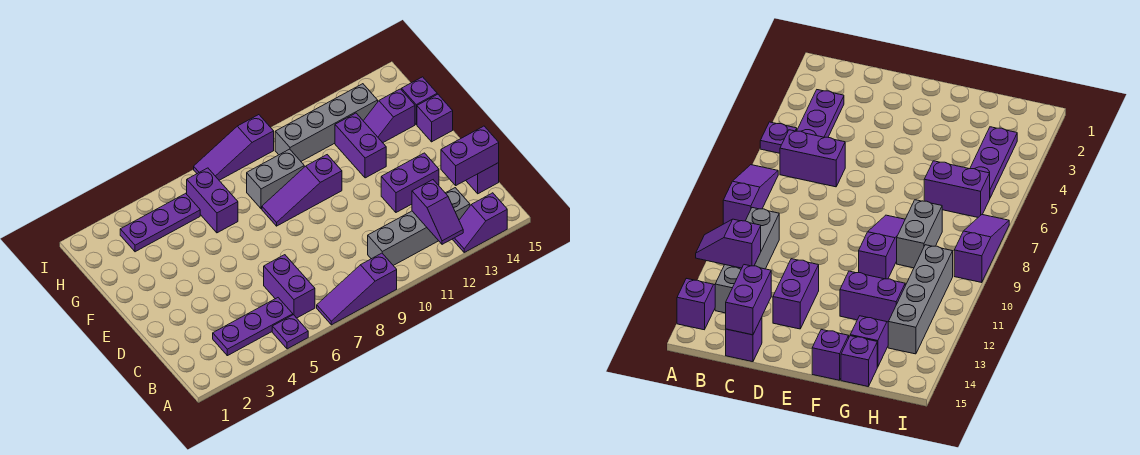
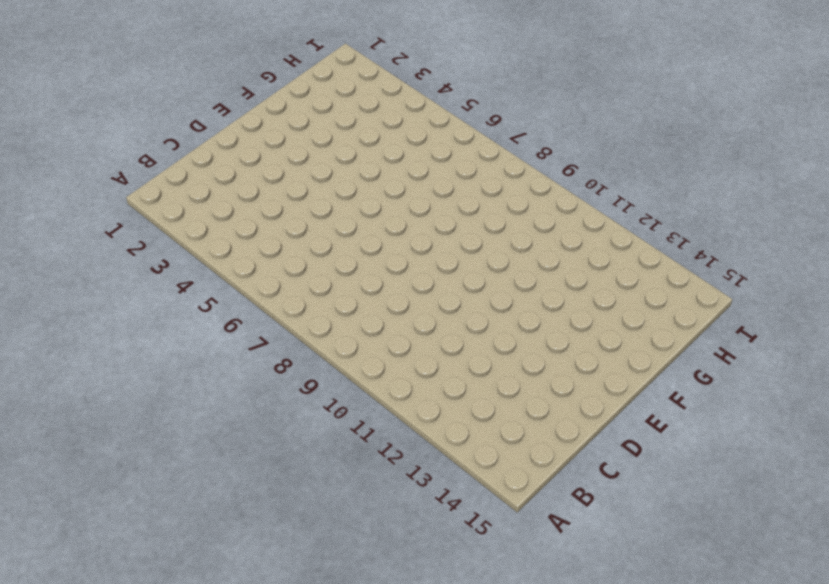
none -> purple 1x1 plate [272,315,308,349]
none -> purple 1x3 slope [317,253,397,325]
none -> purple 1x2 slope [452,193,507,252]

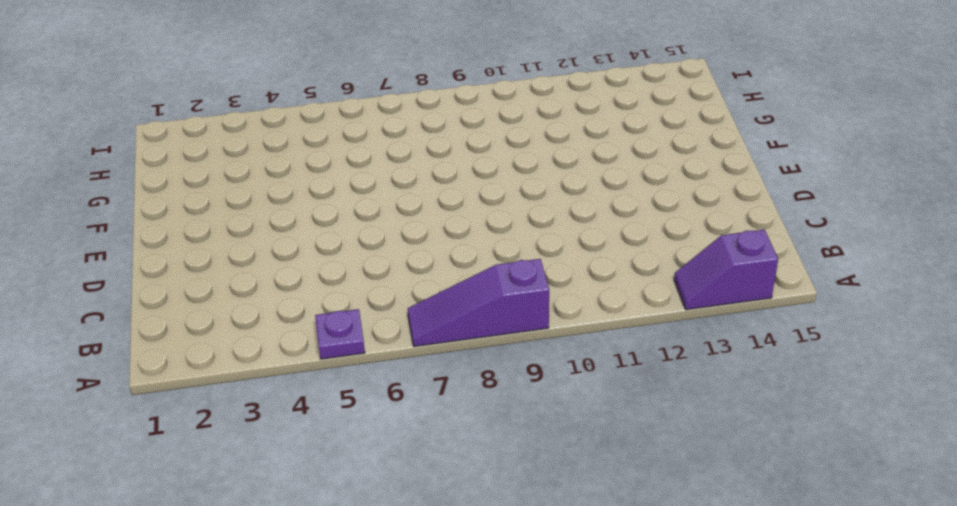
none -> purple 1x3 plate [213,298,293,356]
none -> purple 1x2 brick [264,255,315,318]
none -> grey 1x4 brick [368,188,470,266]

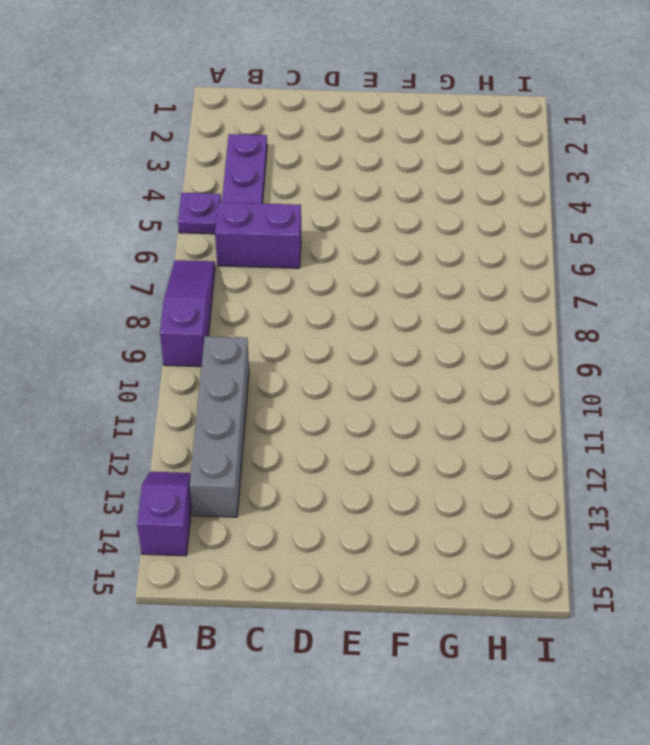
none -> purple 1x1 brick [466,163,499,194]
none -> purple 1x2 brick [381,153,439,212]
none -> purple 1x3 slope [262,155,342,226]

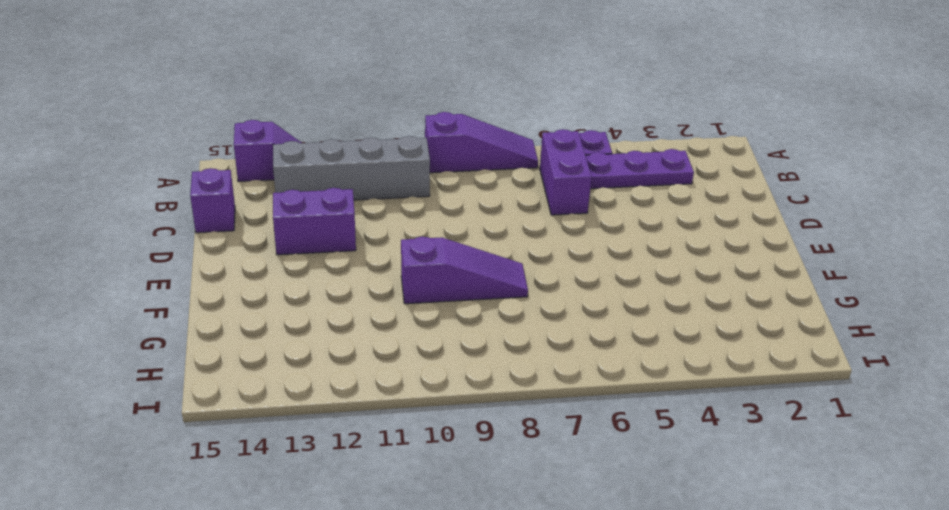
none -> purple 1x2 brick [335,113,386,178]
none -> purple 1x1 brick [417,94,453,142]
none -> purple 1x2 brick [187,168,238,233]

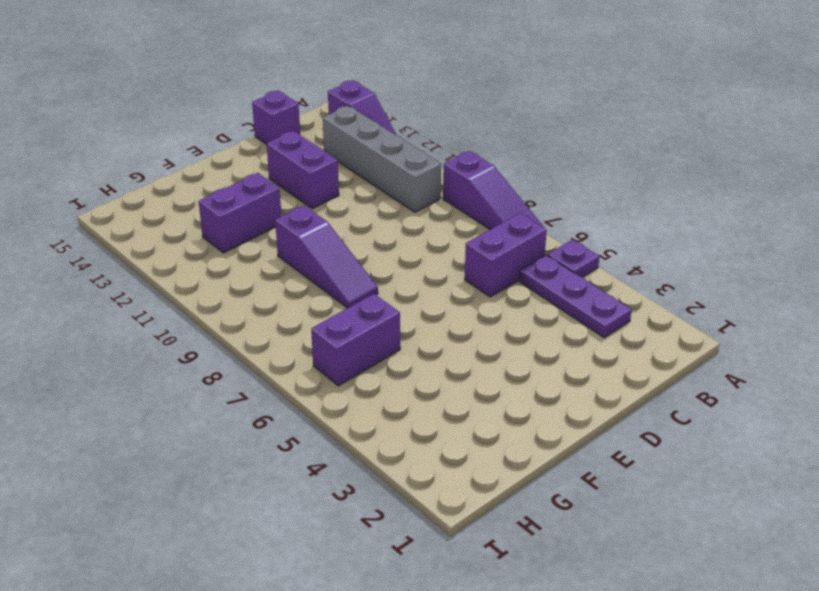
none -> purple 1x1 brick [417,94,453,142]
none -> grey 1x2 brick [247,149,304,209]
none -> purple 1x2 slope [363,89,415,143]

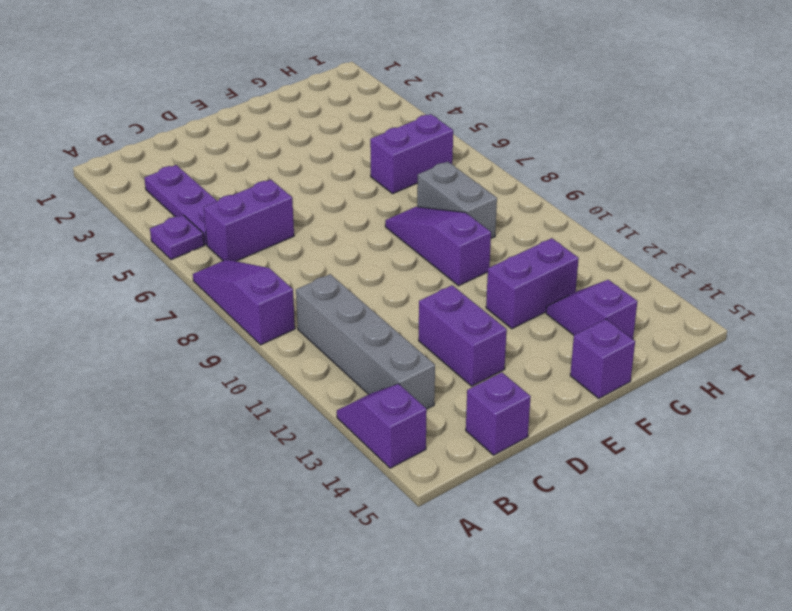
none -> purple 1x1 brick [402,77,437,124]
none -> purple 1x3 plate [120,193,200,252]
none -> grey 1x4 brick [275,84,378,161]

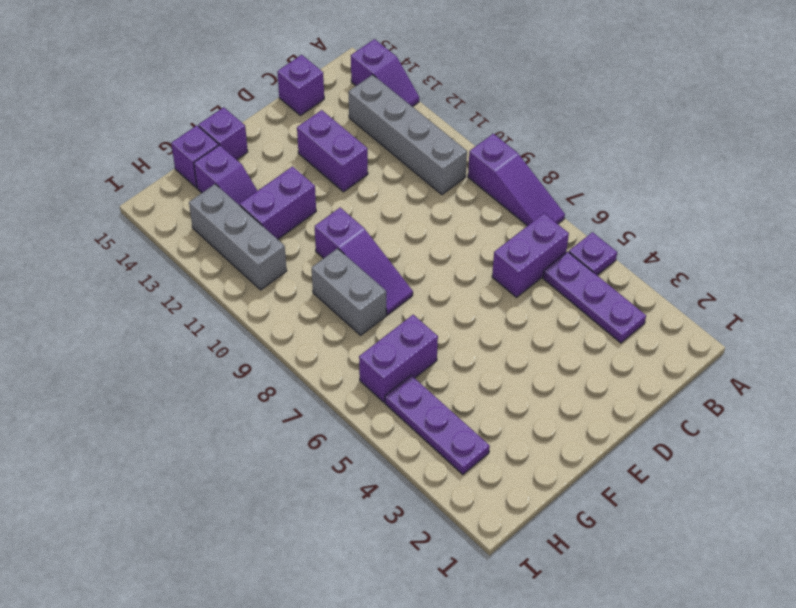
grey 1x3 brick [189,184,287,290] -> grey 1x4 brick [275,84,378,161]
none -> purple 1x3 slope [194,115,274,180]
none -> purple 1x2 slope [412,180,463,244]
none -> purple 1x2 brick [441,126,499,185]

